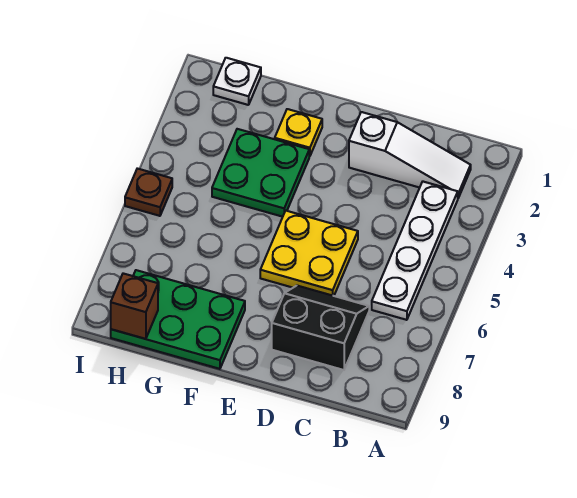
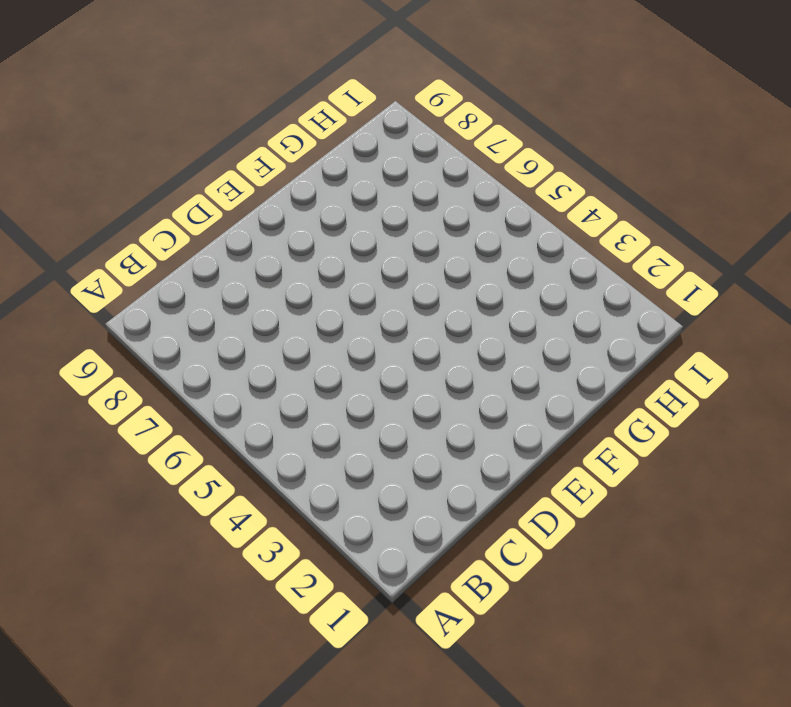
none -> white 1x3 slope [349,112,471,198]
none -> white 1x4 plate [372,182,458,320]

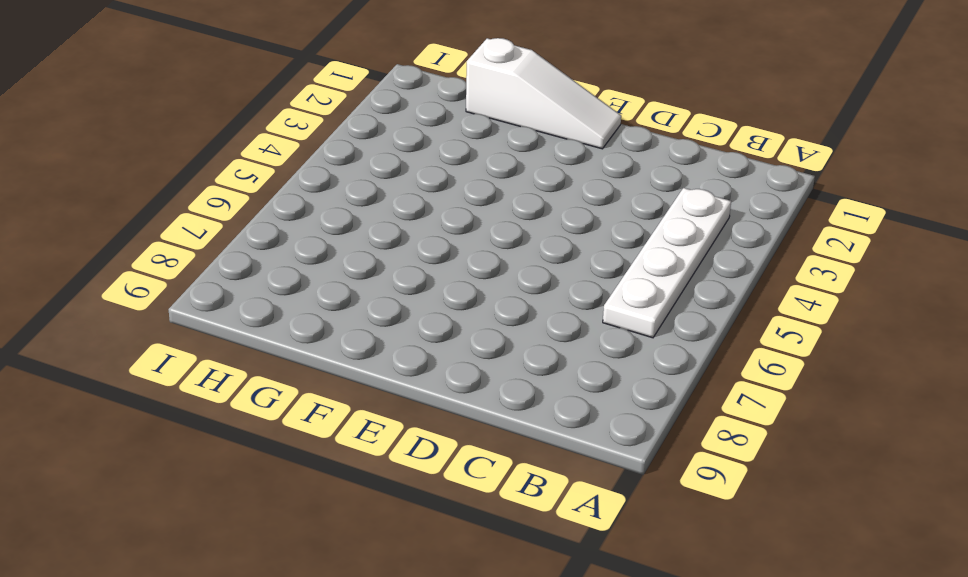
white 1x3 slope [466,38,621,149] -> white 1x3 slope moved to [349,112,471,198]
none -> black 2x2 slope [272,286,369,370]
none -> yellow 2x2 plate [260,211,358,296]

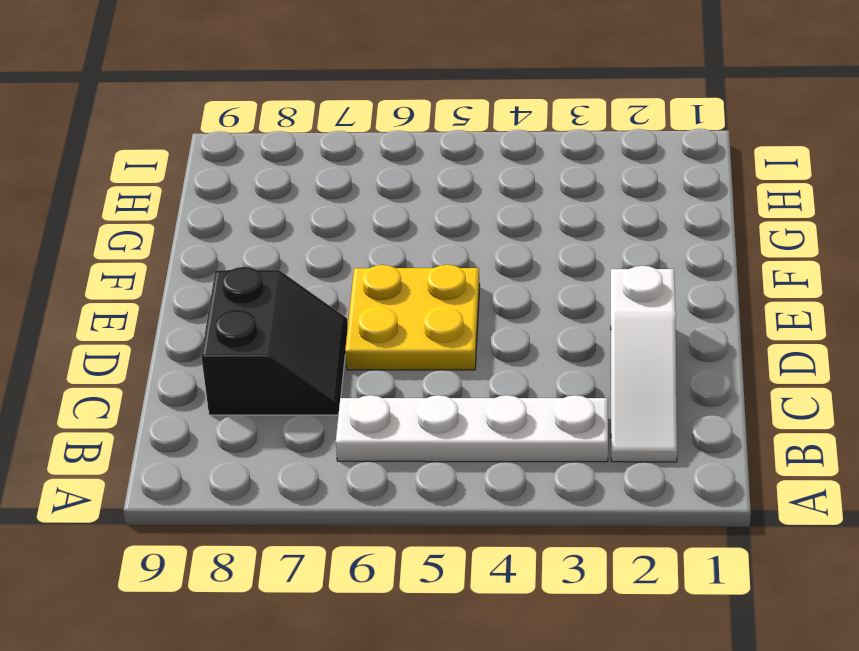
none -> yellow 1x1 plate [275,109,322,156]
none -> green 2x2 plate [212,129,309,217]

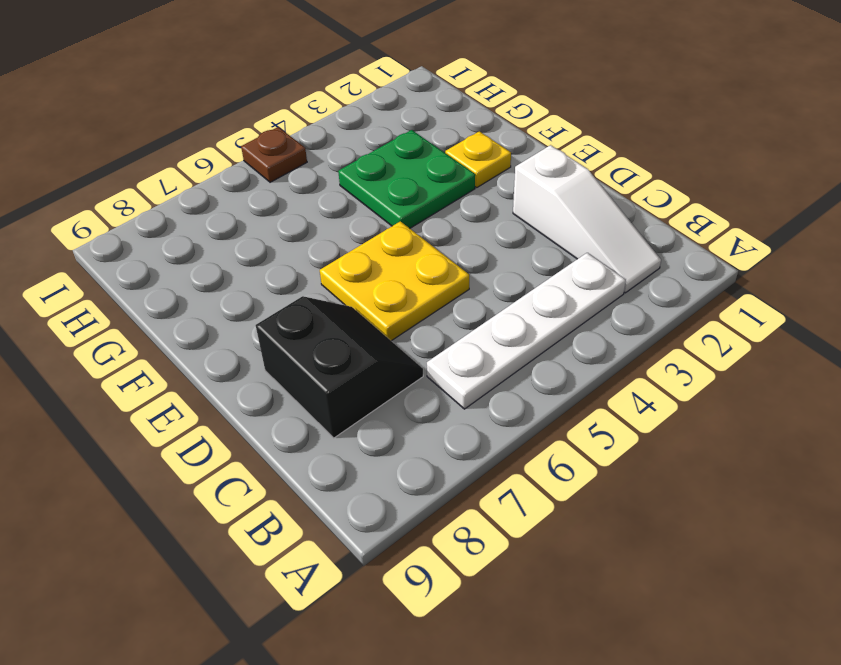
none -> green 2x3 plate [111,270,245,369]
none -> white 1x1 plate [213,58,261,105]

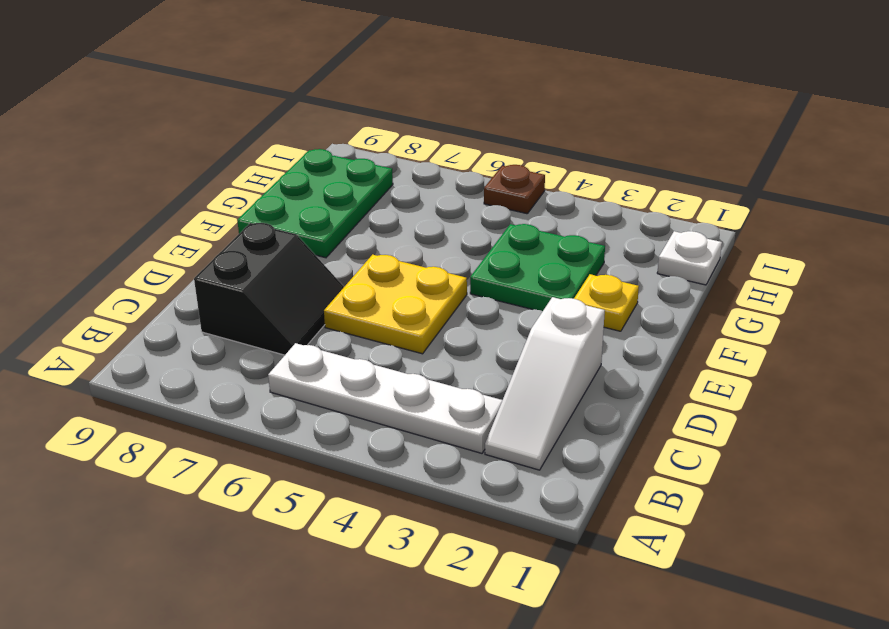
none -> brown 1x1 brick [111,273,158,339]

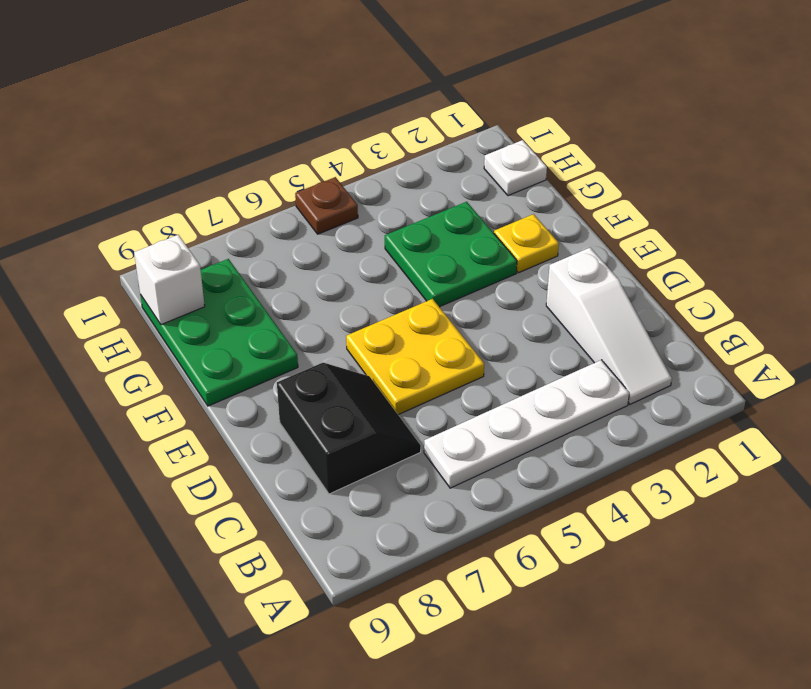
white 1x1 brick [134,235,205,325] -> brown 1x1 brick [111,273,158,339]

